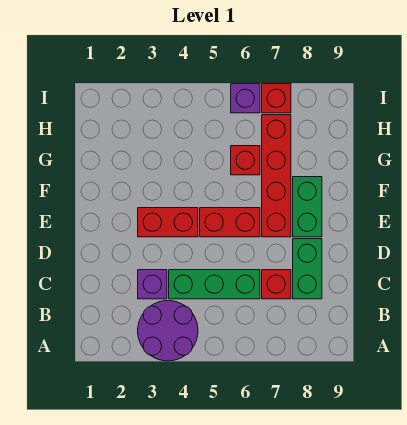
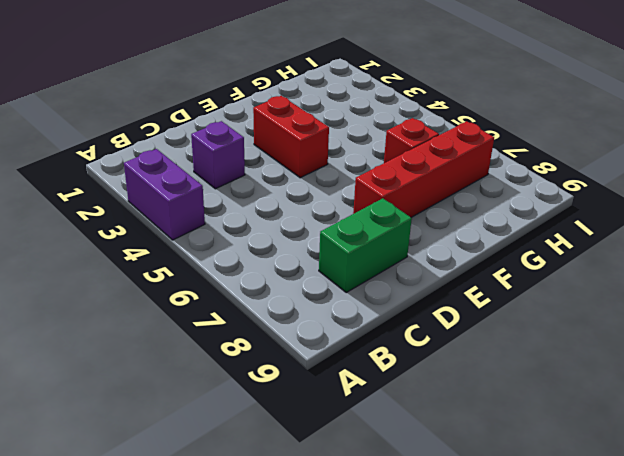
purple 1x2 brick [124,149,205,240] -> purple 2x2 round brick [138,301,198,361]
none -> green 1x3 brick [169,270,260,299]
none -> red 1x1 brick [262,270,291,299]
none -> red 1x2 brick [200,208,260,237]

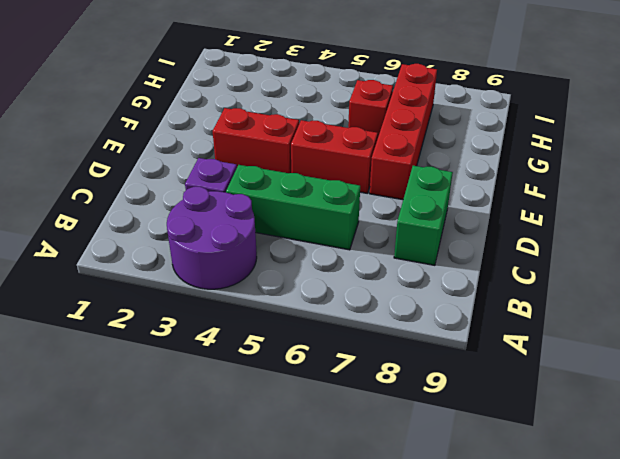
none -> red 1x1 brick [262,270,291,299]
none -> green 1x2 brick [293,177,322,237]
none -> purple 1x1 brick [231,84,260,113]

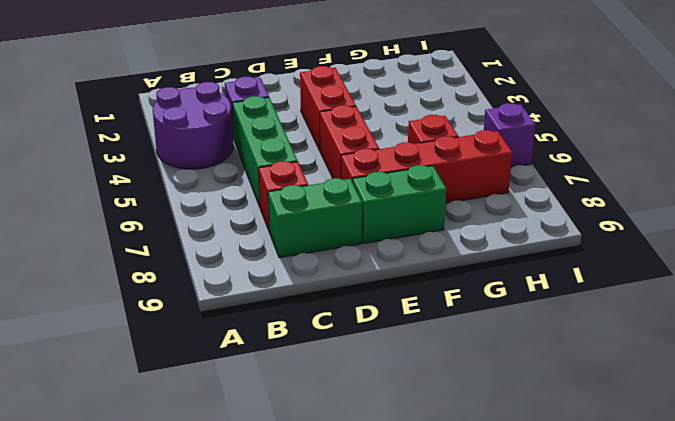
none -> red 1x1 brick [262,84,291,113]

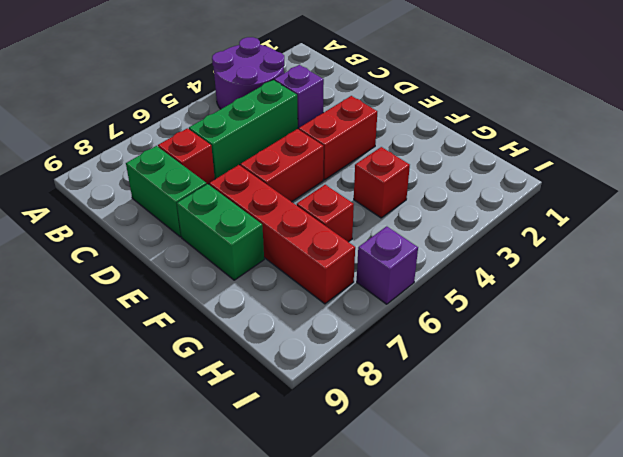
red 1x1 brick [354,147,410,218] -> red 1x1 brick moved to [262,84,291,113]

